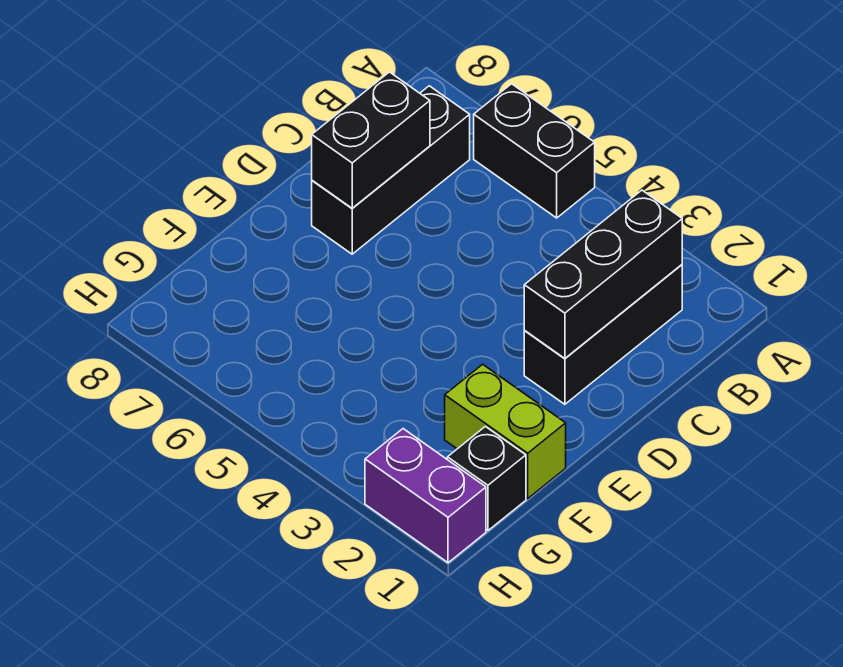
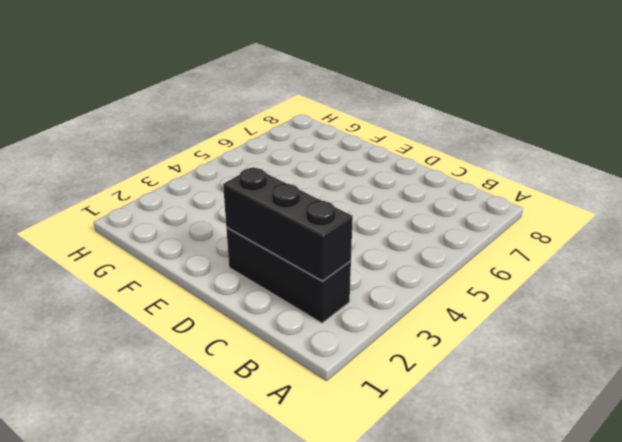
none -> black 1x2 brick [474,84,595,218]
none -> black 1x3 brick [312,86,470,254]

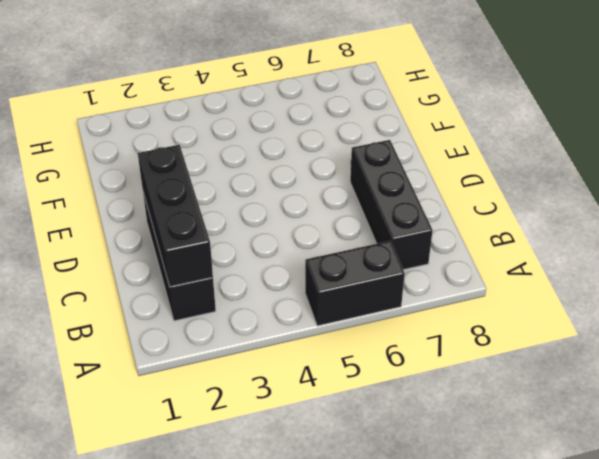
none -> lime 1x2 brick [445,364,566,498]
none -> black 1x1 brick [447,427,526,531]

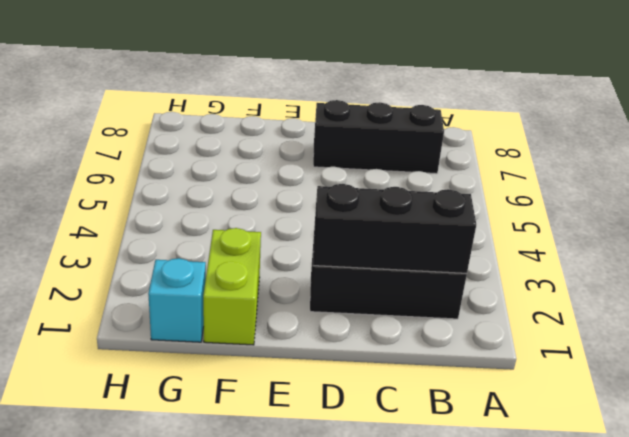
cyan 1x1 brick [148,258,206,342] -> black 1x1 brick [447,427,526,531]
none -> black 1x2 brick [474,84,595,218]
none -> purple 1x2 brick [365,429,486,563]

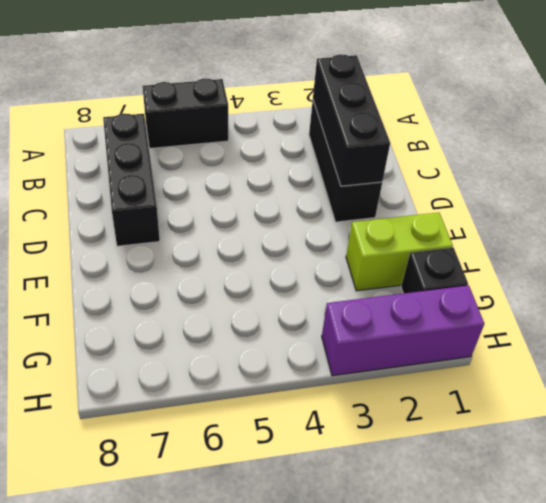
purple 1x3 brick [322,285,484,376] -> purple 1x2 brick [365,429,486,563]
none -> black 1x2 brick [312,72,430,208]

